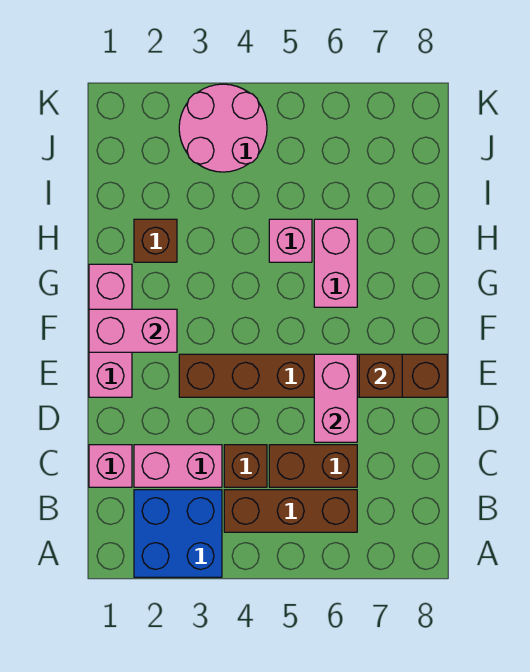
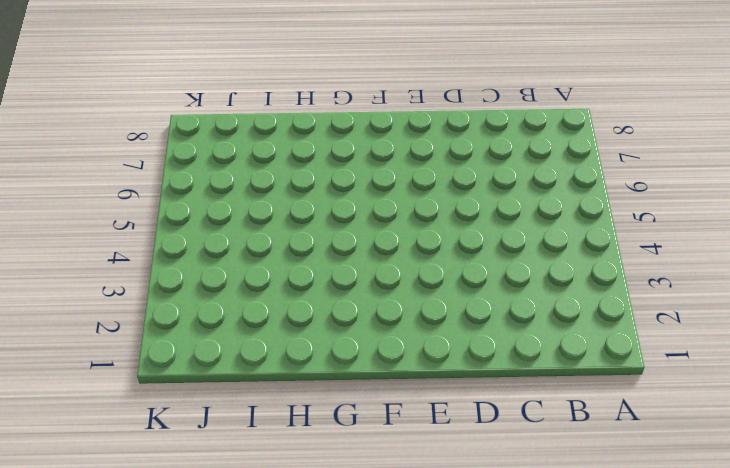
none -> blue 2x2 brick [134,490,222,577]
none -> brown 1x3 brick [224,490,357,532]
none -> pink 1x1 brick [89,445,132,487]

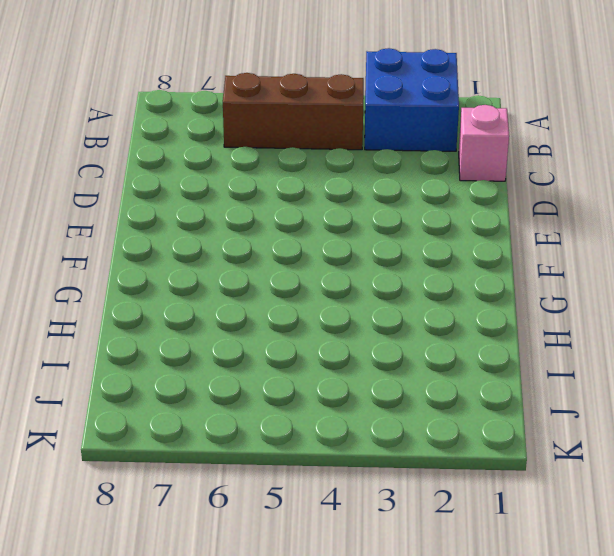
none -> pink 1x2 brick [134,445,222,487]
none -> brown 1x1 brick [224,445,267,487]
none -> brown 1x2 brick [269,445,357,487]

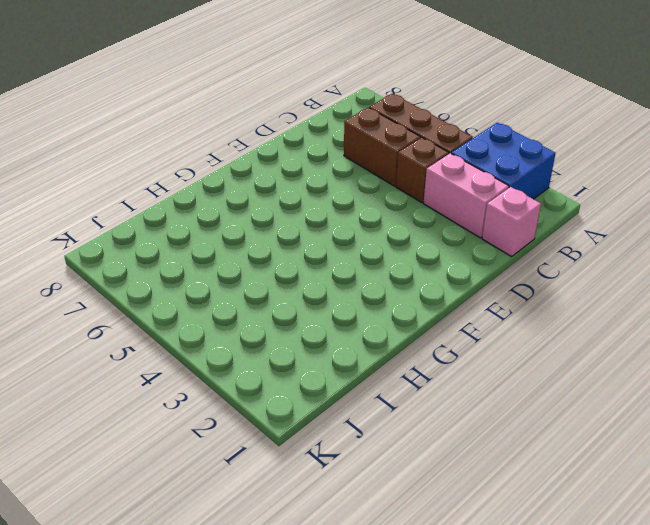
none -> pink 1x3 brick [89,264,132,397]
none -> brown 1x6 brick [179,354,447,397]
none -> pink 1x2 brick [314,219,357,307]

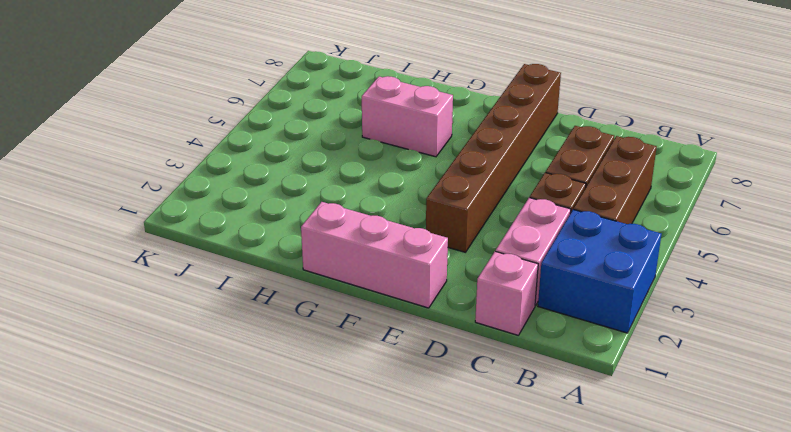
none -> brown 1x1 brick [134,219,177,262]
none -> pink 1x1 brick [269,219,312,262]
none -> pink 2x2 round brick [179,84,267,172]

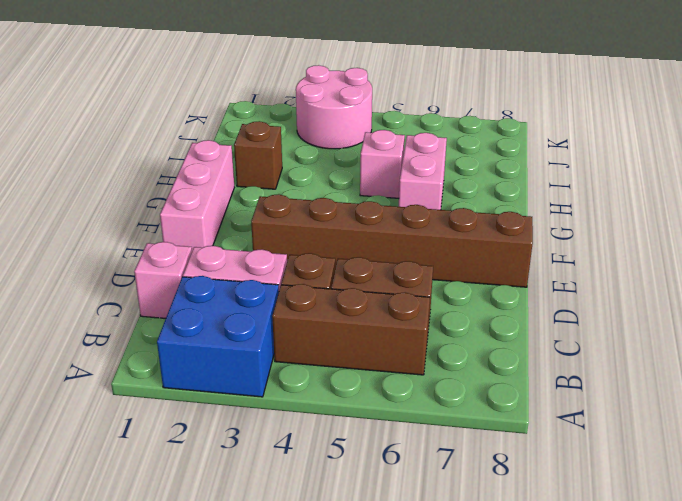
none -> pink 1x2 brick [314,354,357,442]
none -> brown 1x1 brick [359,354,402,397]
none -> pink 1x2 brick [89,309,177,352]

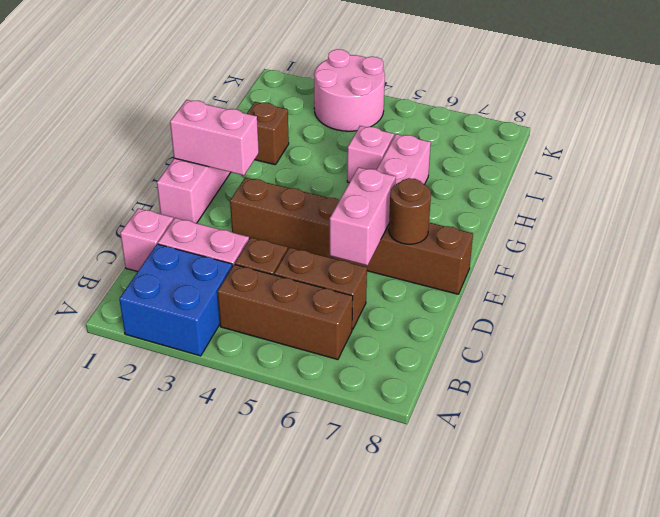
brown 1x1 round brick [389,178,431,244] -> brown 1x1 brick [359,354,402,397]

